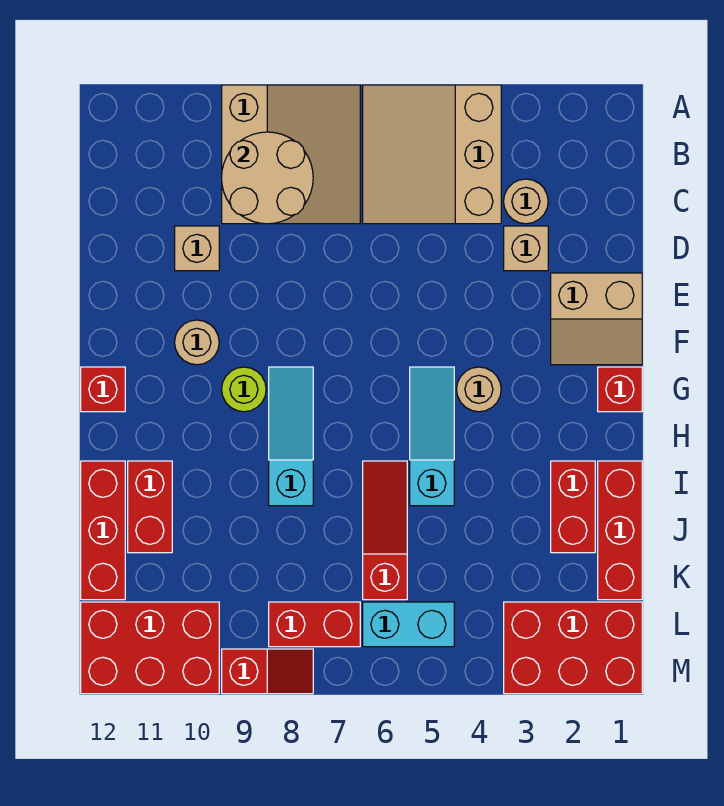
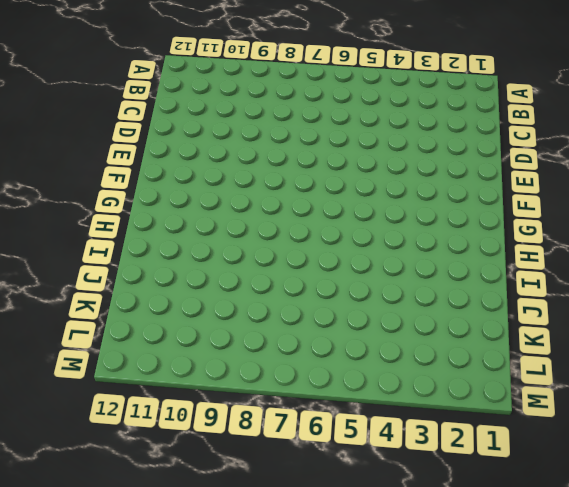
none -> tan 3x3 slope [363,85,501,224]
none -> tan 3x3 slope [222,85,360,224]
none -> tan 1x1 round brick [504,179,548,224]

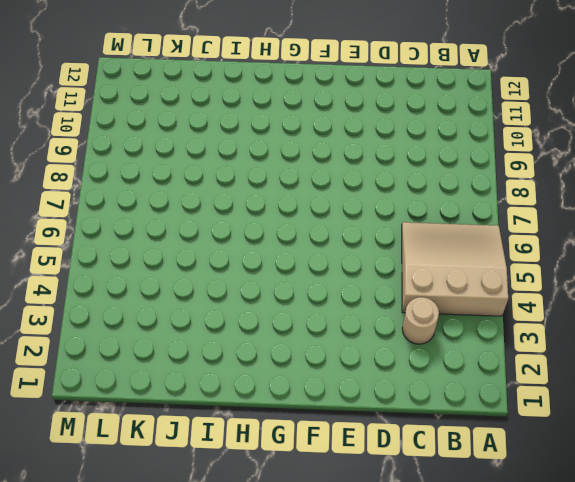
none -> tan 3x3 slope [222,85,360,224]
none -> tan 1x1 brick [504,226,548,271]
none -> tan 1x1 brick [175,226,219,271]

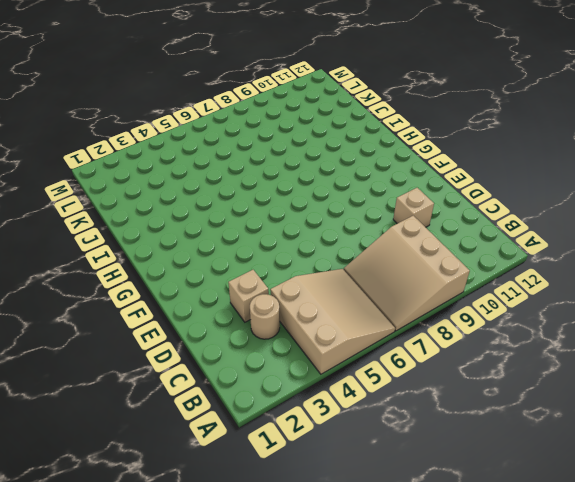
none -> tan 2x2 slope [551,273,642,365]
none -> tan 1x1 round brick [175,320,219,365]
none -> red 1x1 brick [598,367,642,412]

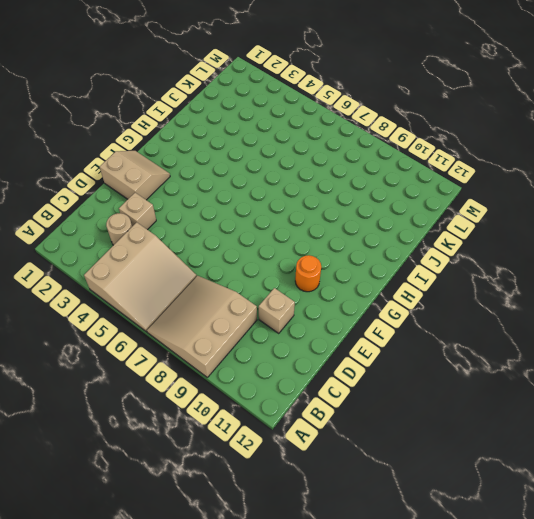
orange 1x1 round brick [295,255,321,292] -> tan 1x1 round brick [175,320,219,365]
none -> red 1x1 brick [598,367,642,412]
none -> tan 1x1 round brick [457,367,501,412]
none -> cyan 1x3 slope [410,367,454,506]

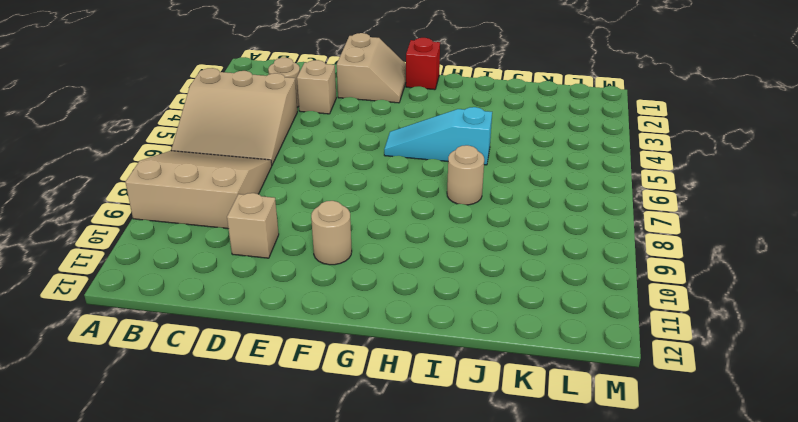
tan 1x1 round brick [447,145,484,205] -> tan 1x1 round brick moved to [457,367,501,412]
none -> cyan 1x3 slope [269,367,313,506]
none -> lime 1x1 round brick [222,367,266,412]
none -> red 1x1 brick [81,367,125,412]

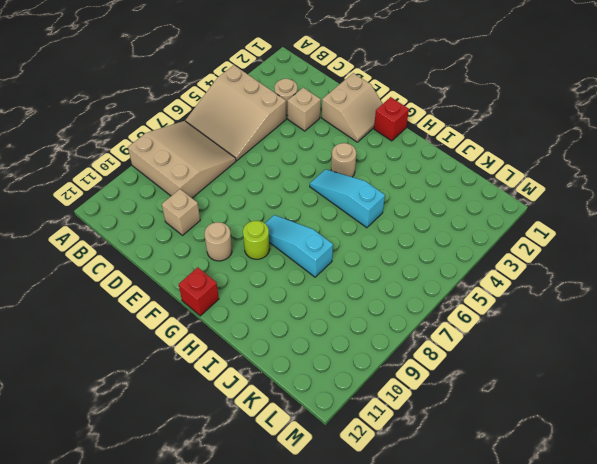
none -> red 1x3 brick [598,461,642,600]
none -> red 1x2 brick [551,461,595,553]
none -> red 1x3 slope [363,461,407,600]

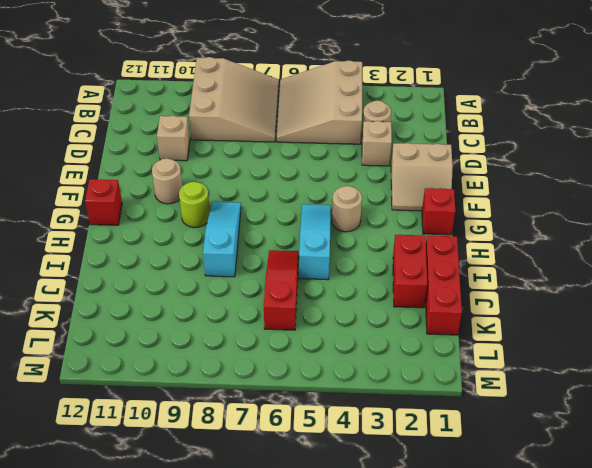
none -> red 1x2 brick [128,461,172,553]
none -> red 1x3 brick [81,461,125,600]
none -> red 2x3 brick [504,602,642,694]

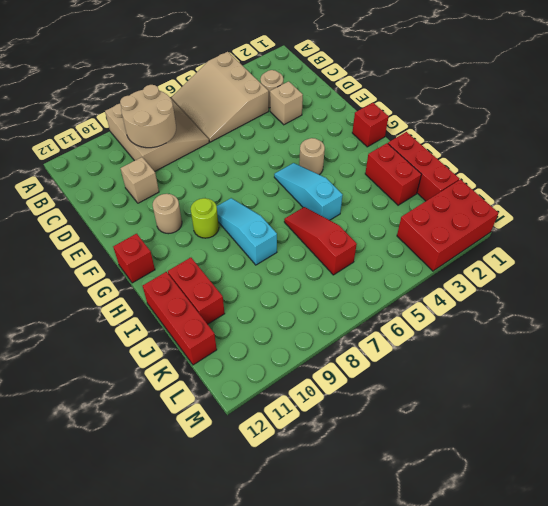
none -> tan 2x2 slope [551,273,642,365]
none -> cyan 1x2 brick [363,602,454,647]
none -> red 1x2 brick [269,602,360,647]

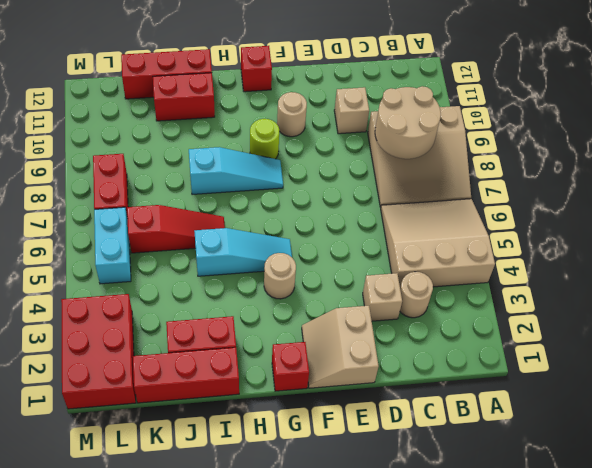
none -> red 2x3 brick [81,602,219,694]
none -> red 1x2 slope [222,649,313,694]

